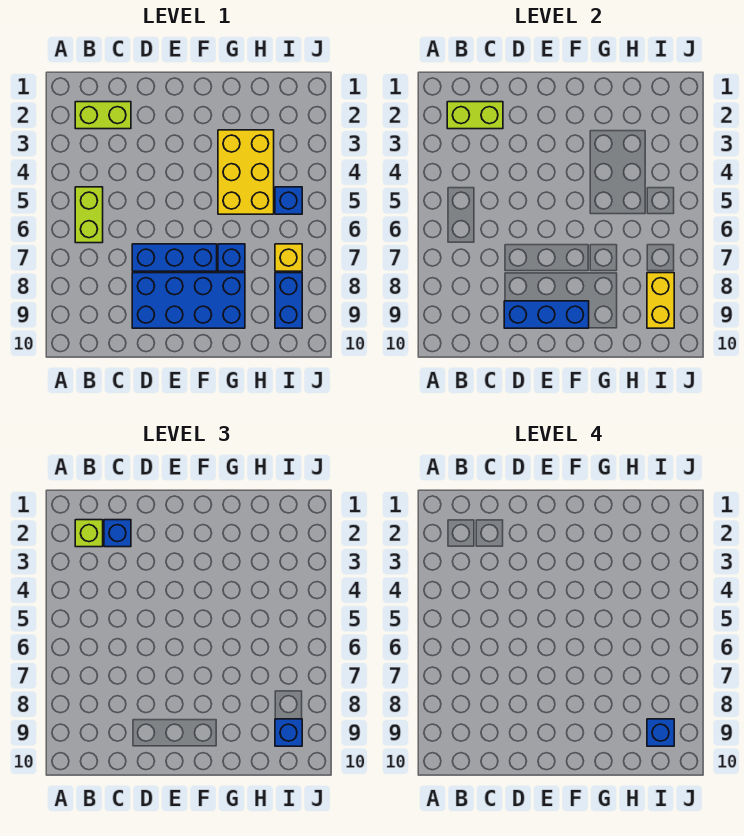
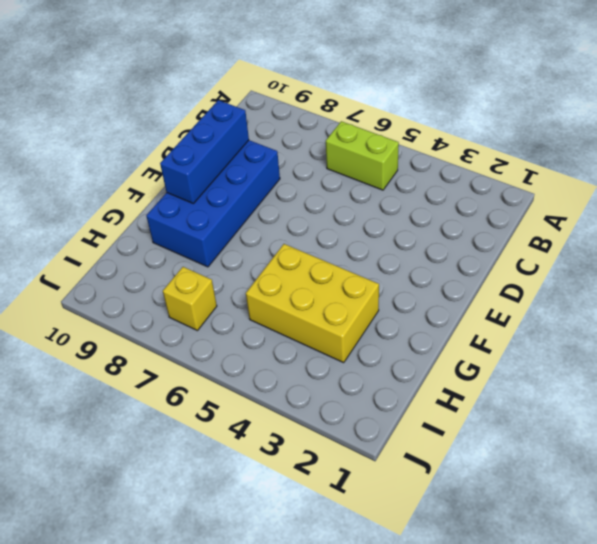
none -> lime 1x2 brick [75,102,131,129]
none -> blue 1x3 brick [132,244,217,271]
none -> blue 1x1 brick [218,244,245,271]

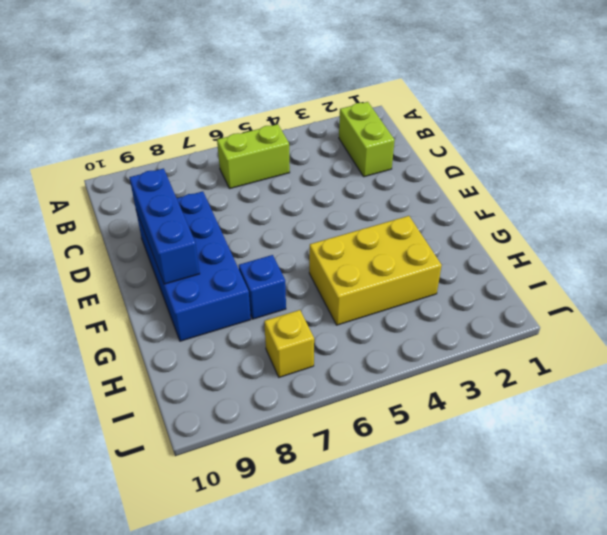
none -> blue 1x3 brick [132,244,217,271]
none -> blue 1x1 brick [275,187,302,214]
none -> blue 1x2 brick [275,273,302,328]

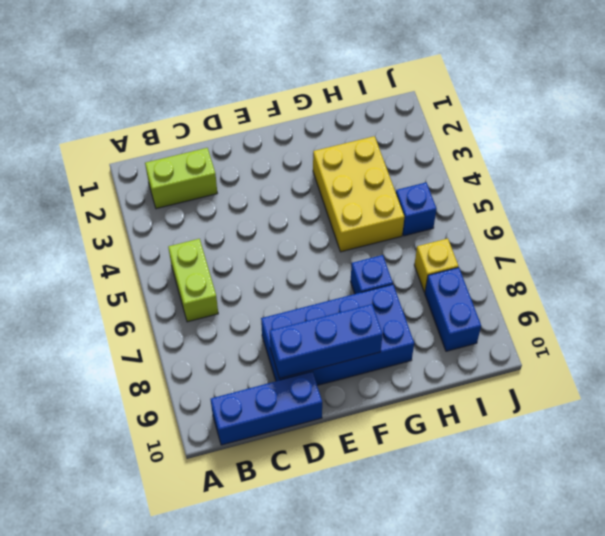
blue 1x3 brick [210,372,322,445] -> blue 1x3 brick moved to [132,244,217,271]
none -> lime 1x2 brick [447,102,503,129]
none -> yellow 1x2 brick [647,273,674,328]
none -> lime 1x1 brick [75,520,103,547]

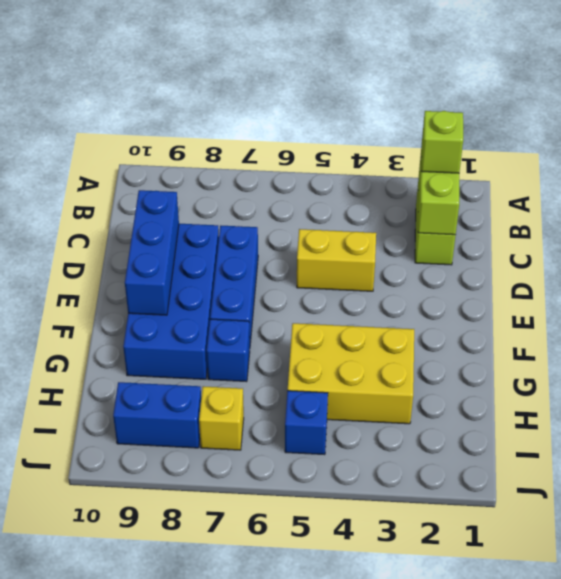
yellow 1x2 brick [297,229,376,291] -> yellow 1x2 brick moved to [647,273,674,328]
none -> lime 1x2 brick [75,187,103,243]
none -> blue 1x1 brick [104,520,131,547]
none -> blue 1x1 brick [275,719,302,746]

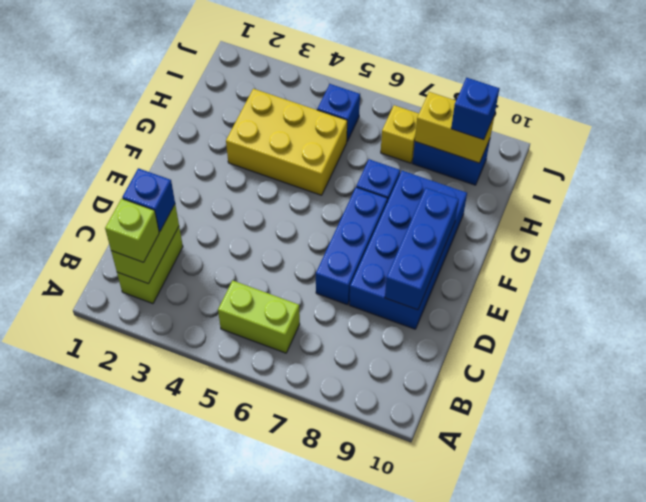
none -> blue 1x1 brick [647,719,674,746]

